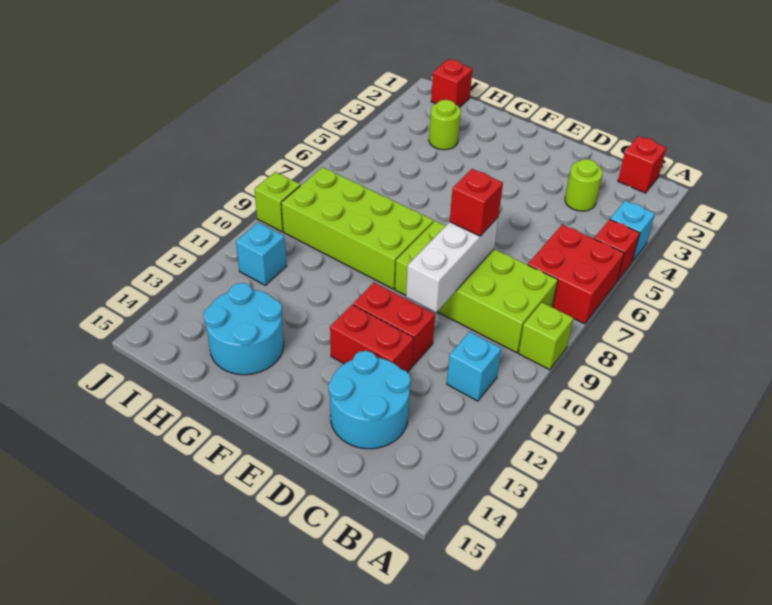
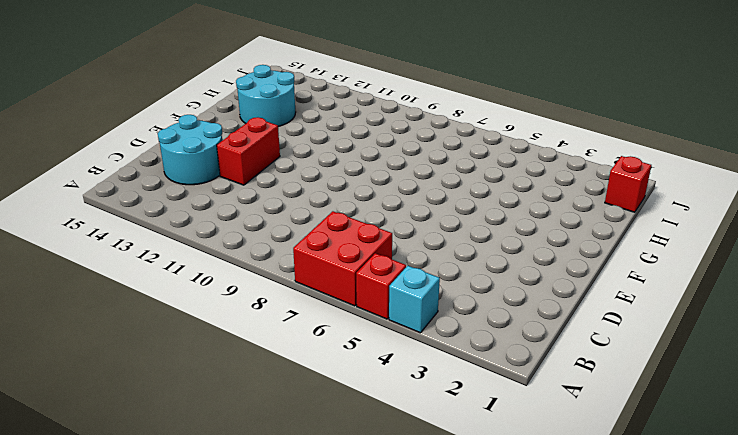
none -> lime 1x1 brick [519,302,574,370]
none -> red 1x1 brick [618,136,666,193]
none -> lime 2x4 brick [395,221,558,353]

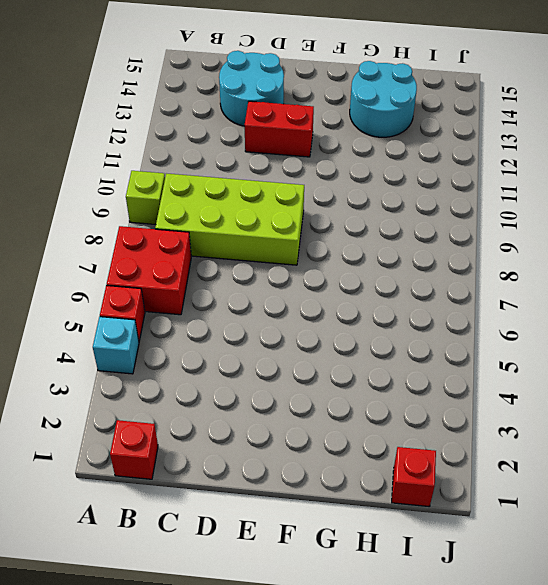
none -> cyan 1x1 brick [447,332,501,401]
none -> lime 1x1 round brick [565,159,602,211]
none -> red 1x2 brick [353,283,435,366]

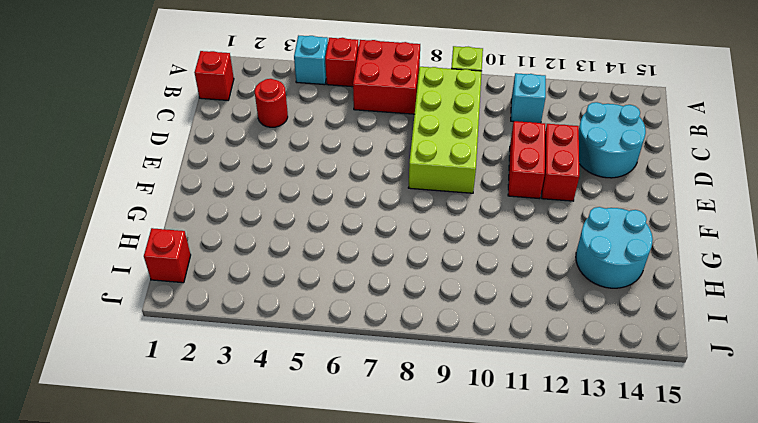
red 1x1 round brick [255,79,288,127] -> lime 1x1 round brick [565,159,602,211]
none -> lime 2x4 brick [281,167,434,289]
none -> lime 1x1 round brick [429,100,461,150]
none -> cyan 1x1 brick [236,223,286,285]

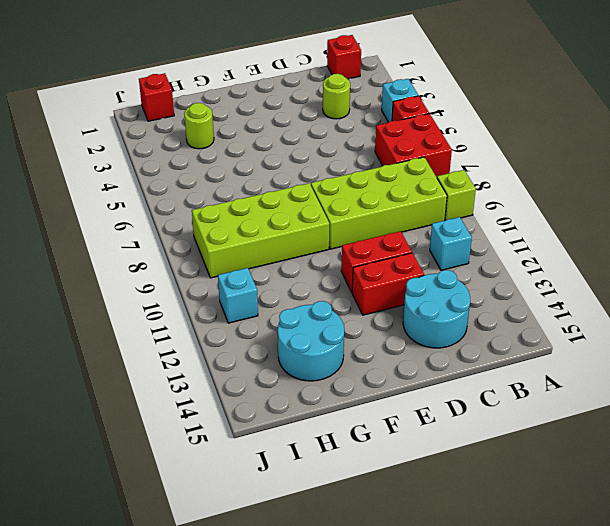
none -> lime 1x1 brick [254,172,300,232]
none -> white 1x3 brick [406,218,498,312]
none -> red 1x1 brick [450,169,503,236]

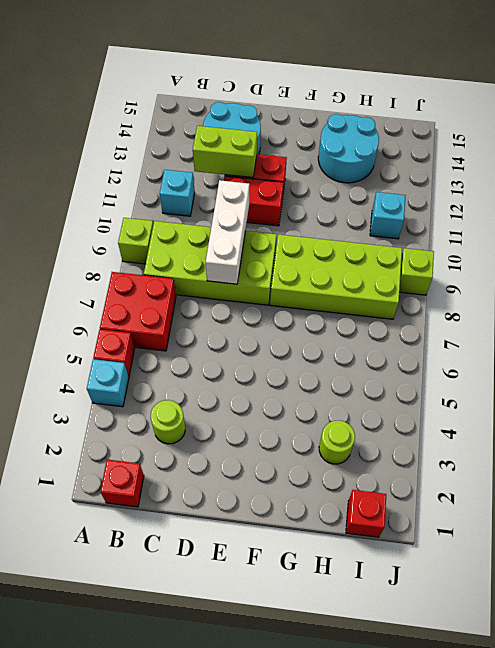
lime 1x2 brick [193,126,257,178] -> none
none -> red 1x1 brick [450,169,503,236]

